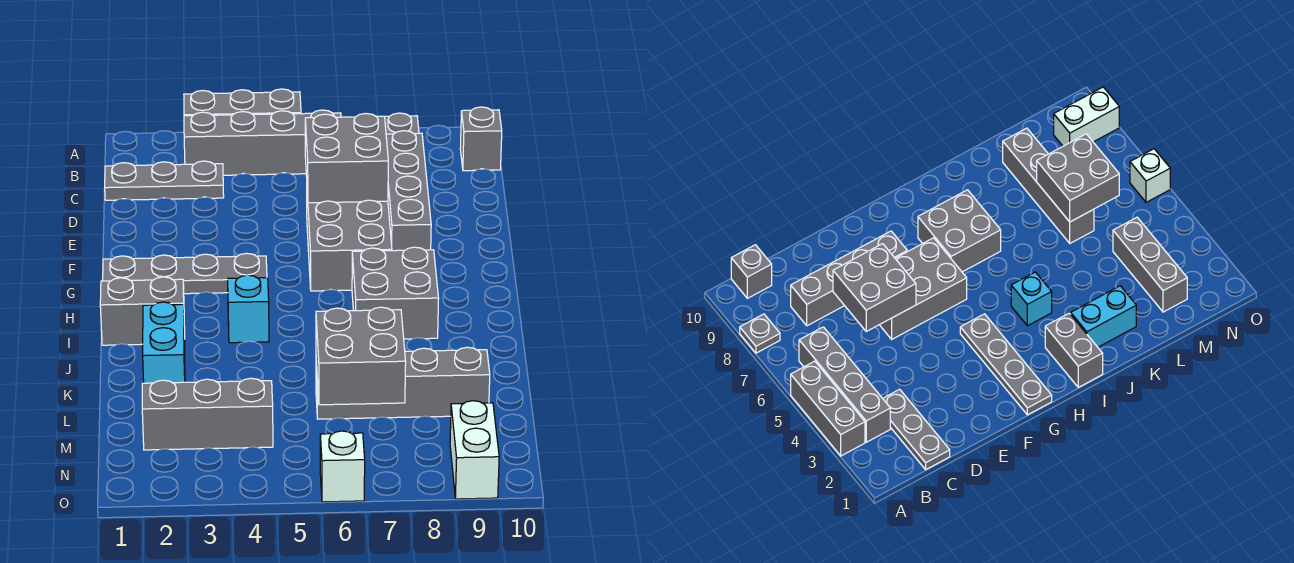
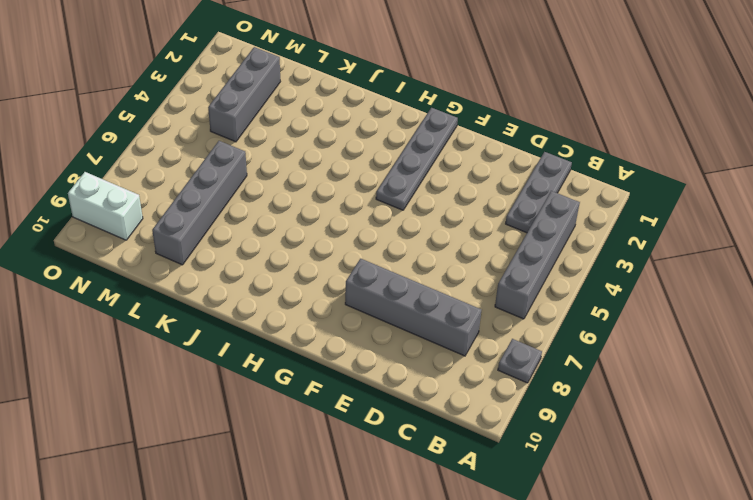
none -> grey 1x3 brick [184,89,301,116]
none -> grey 1x1 brick [460,107,502,171]
none -> grey 2x3 brick [307,195,392,291]

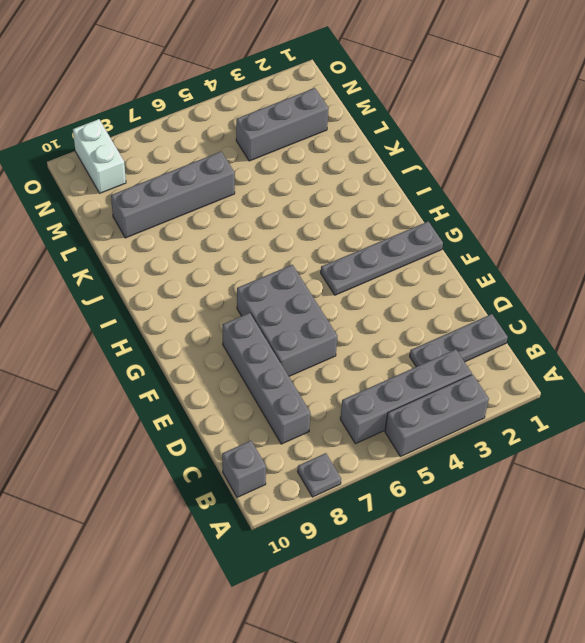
none -> grey 2x2 brick [352,247,439,339]
none -> grey 1x2 brick [100,277,185,345]
none -> cyan 1x1 brick [228,275,269,343]

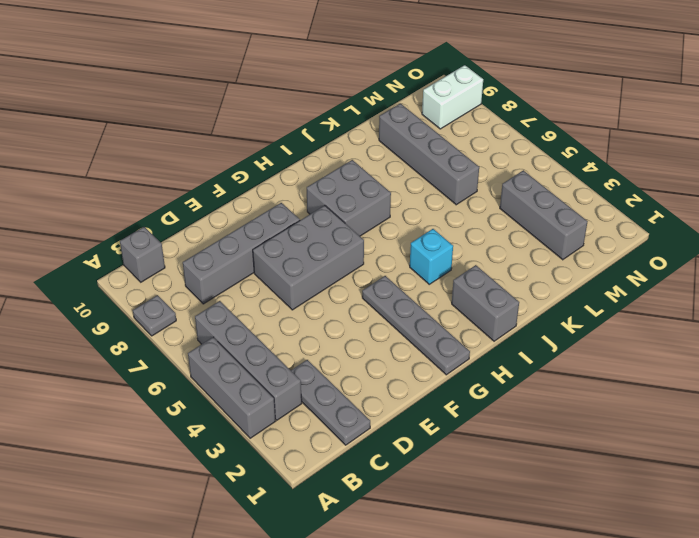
none -> cyan 1x2 brick [143,302,185,383]
none -> white 1x1 brick [320,431,365,502]
none -> grey 2x2 brick [305,113,388,203]

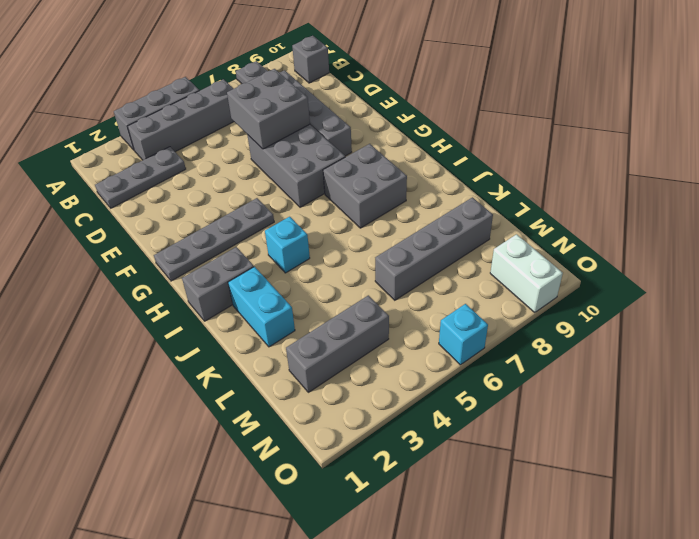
cyan 1x1 brick [439,304,488,365] -> white 1x1 brick [320,431,365,502]
none -> grey 2x2 brick [316,307,406,405]

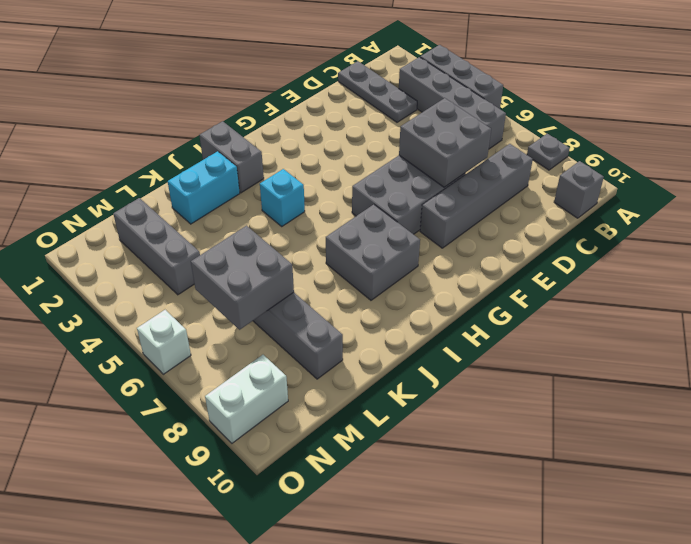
none -> grey 1x4 plate [103,253,267,294]

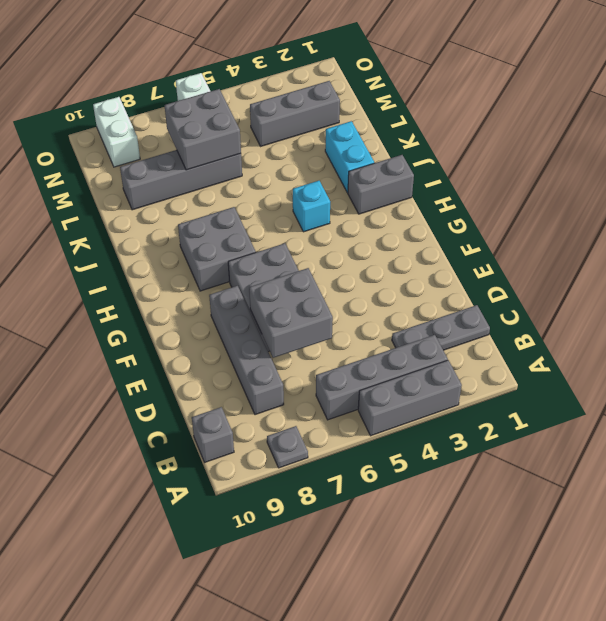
none -> grey 1x4 plate [103,253,267,294]

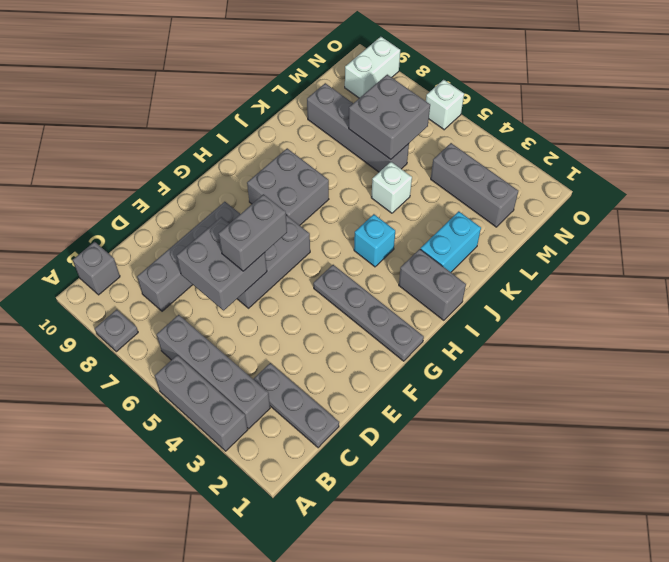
grey 1x2 brick [219,194,287,271] -> none
white 1x1 brick [371,162,412,213] -> none

